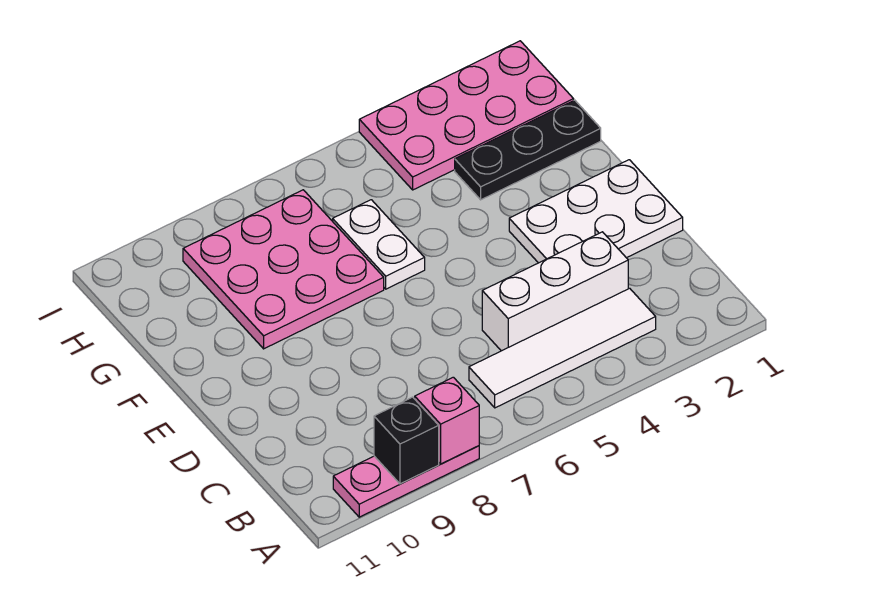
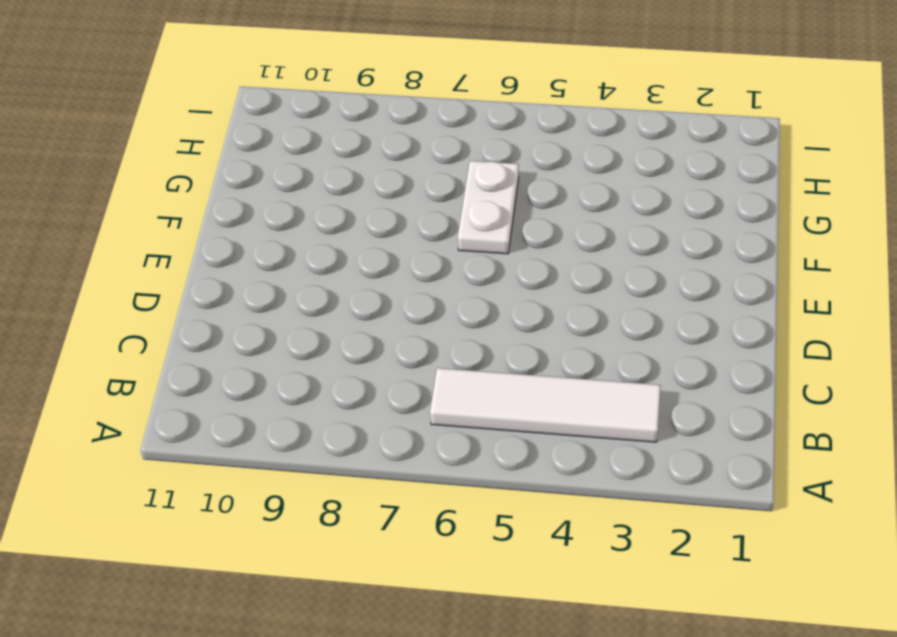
none -> pink 1x3 plate [333,446,479,517]
none -> white 1x3 brick [482,232,628,351]

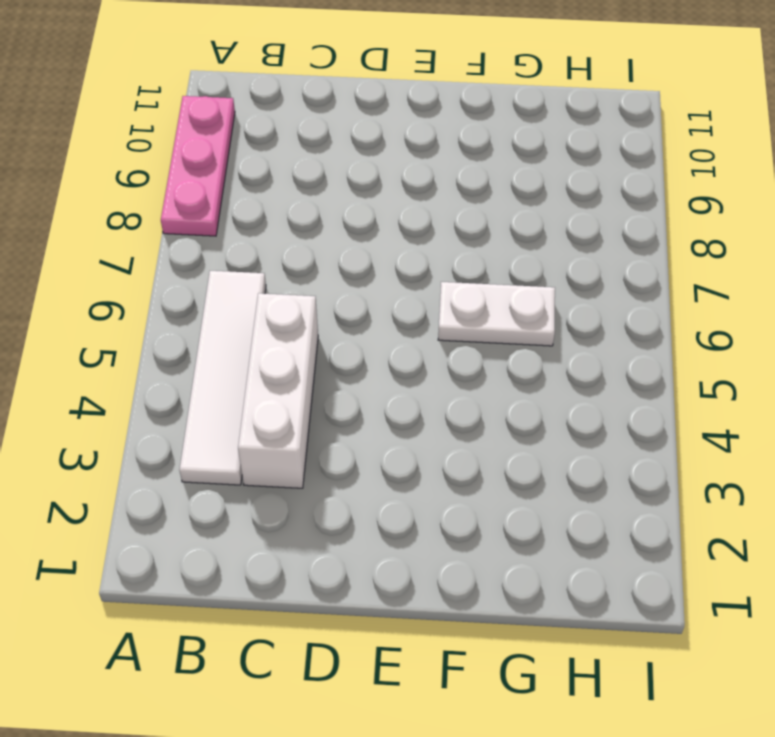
none -> white 2x3 plate [509,160,683,263]
none -> pink 3x3 plate [183,190,384,349]

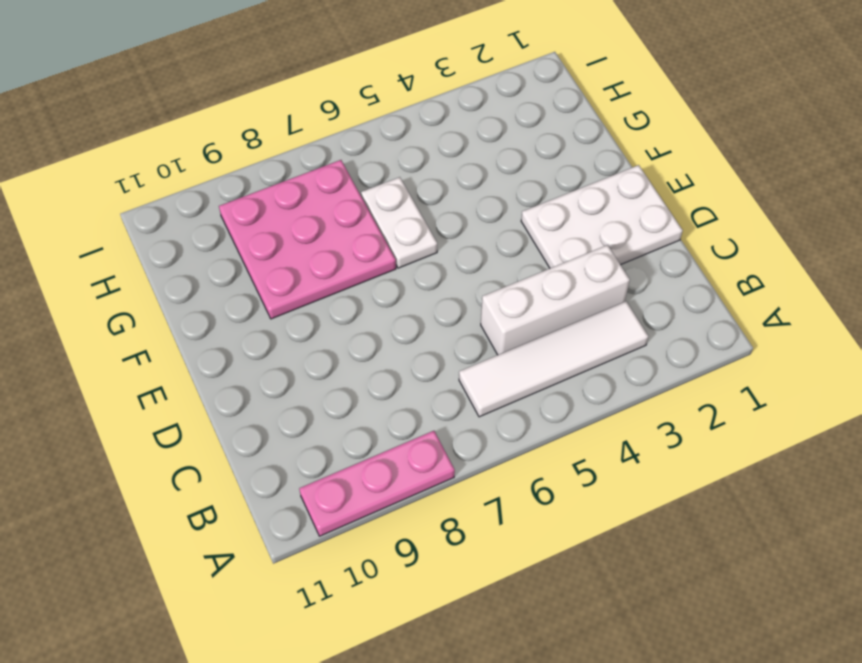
none -> black 1x3 plate [455,100,601,200]
none -> pink 2x4 plate [359,41,574,190]

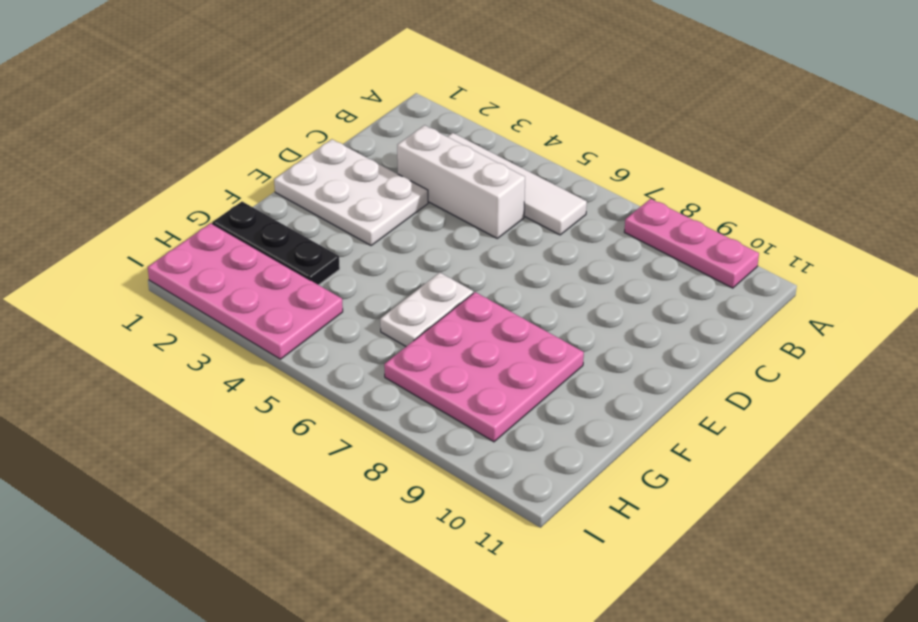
none -> pink 1x1 brick [415,377,479,464]
none -> black 1x1 brick [374,397,439,484]

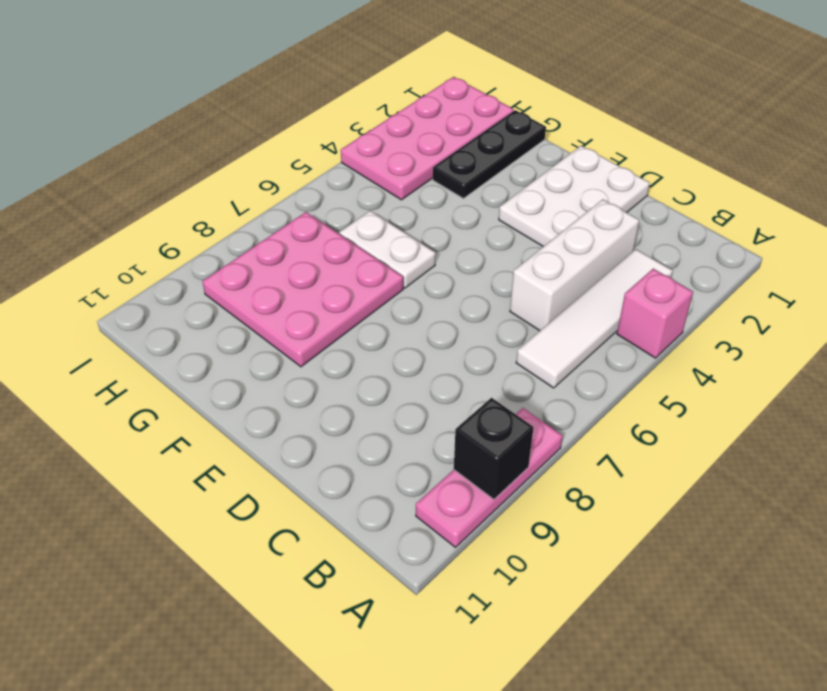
pink 1x1 brick [617,269,693,358] -> pink 1x1 brick moved to [415,377,479,464]

